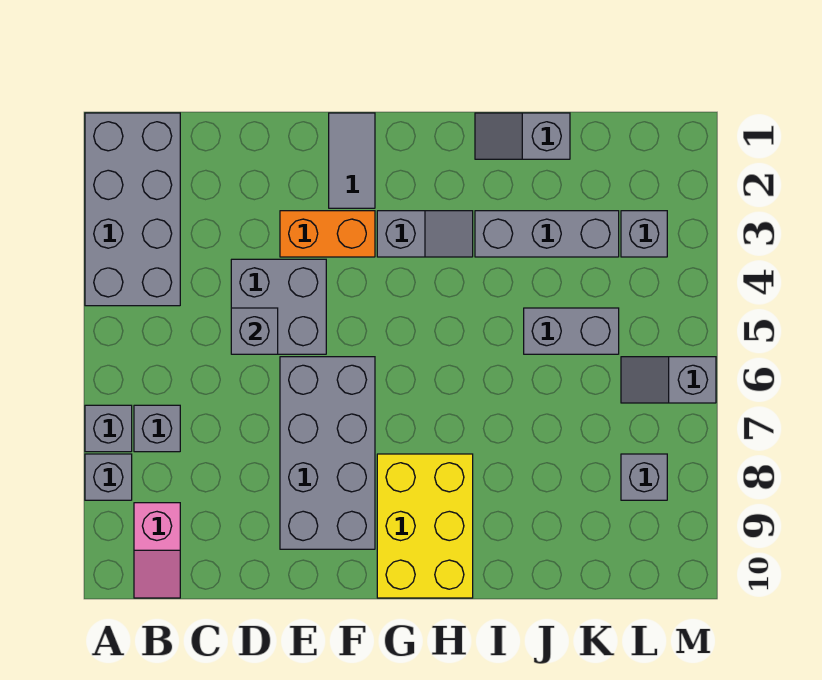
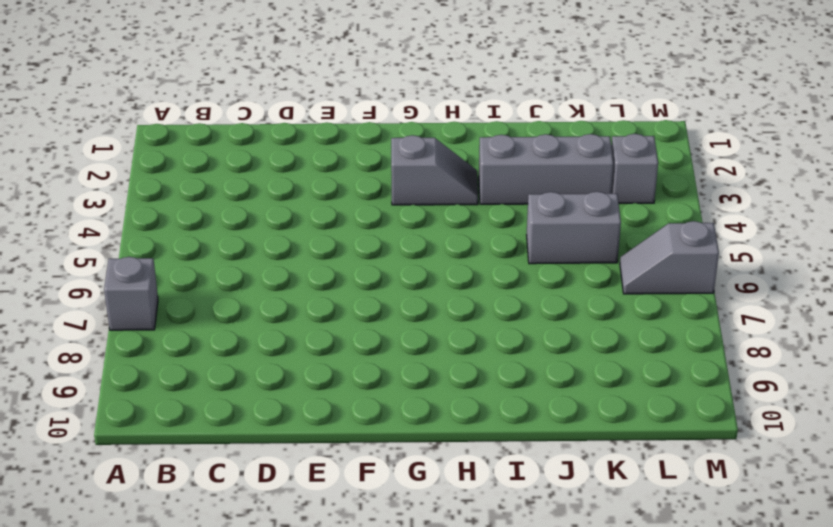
none -> grey 2x4 brick [85,113,180,306]
none -> grey 1x1 brick [85,454,132,500]
none -> grey 1x1 brick [134,405,180,452]

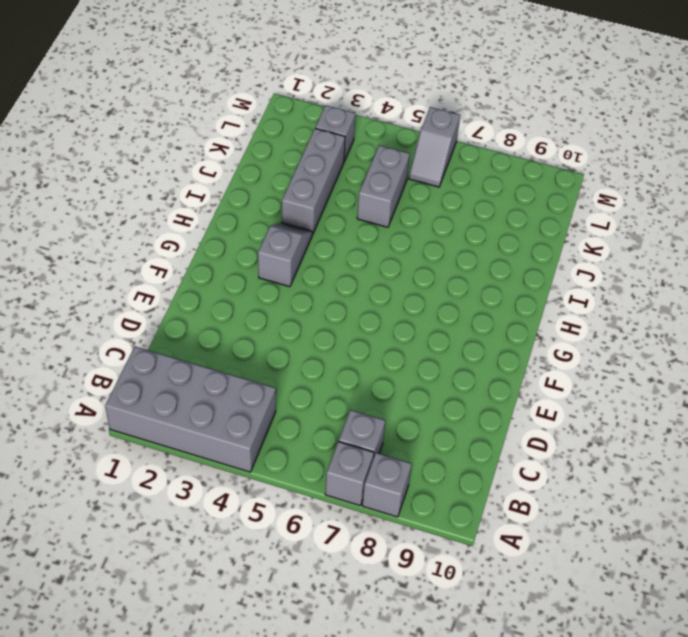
none -> pink 1x2 slope [134,503,180,598]
none -> grey 2x2 brick [231,259,326,354]
none -> orange 1x2 brick [280,211,375,257]

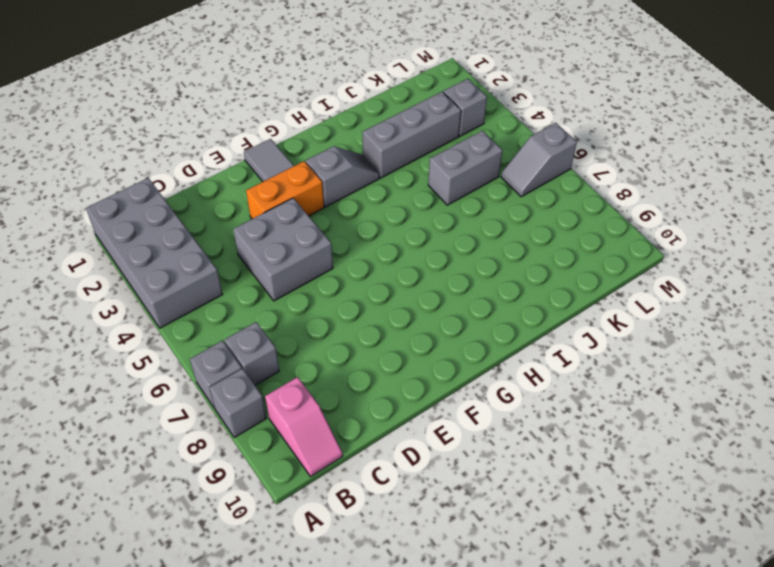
none -> grey 2x4 brick [280,357,375,549]
none -> yellow 2x3 brick [377,454,473,598]
none -> grey 1x2 slope [475,113,570,159]

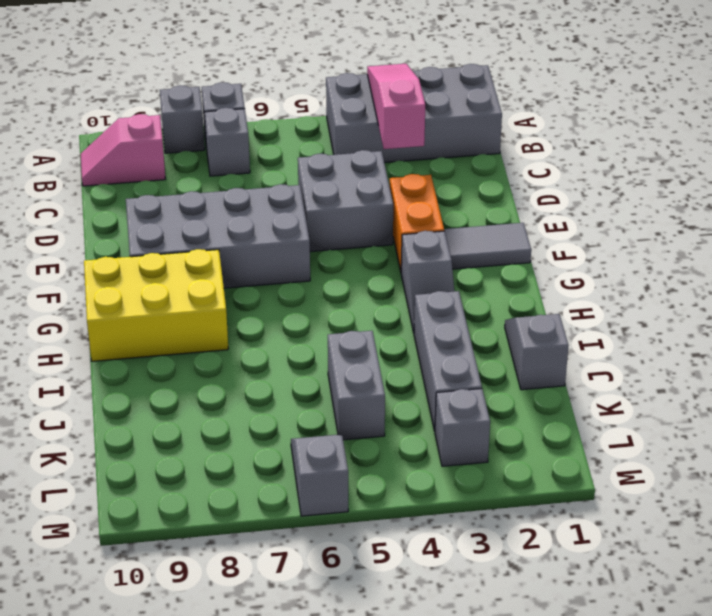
pink 1x3 slope [367,64,425,149] -> none
none -> grey 1x1 brick [621,454,667,500]
none -> grey 1x1 brick [231,308,278,354]

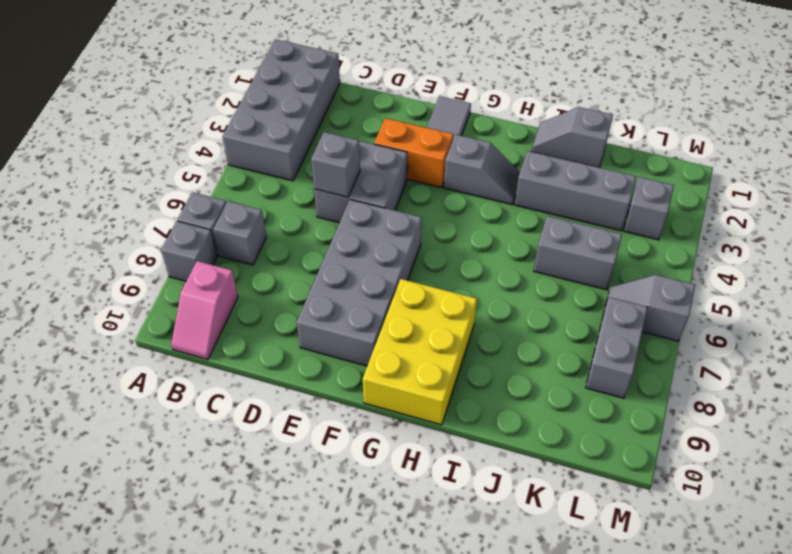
grey 1x2 brick [586,297,648,398] -> grey 1x1 brick [621,454,667,500]

